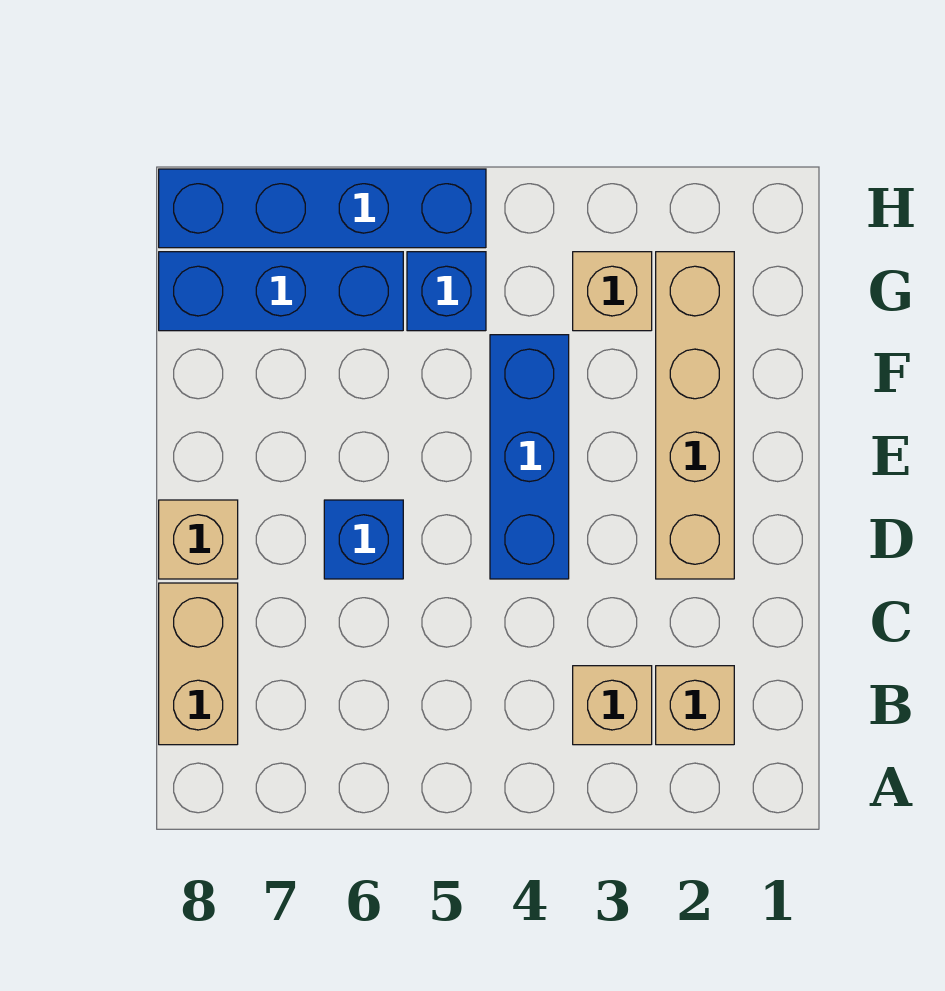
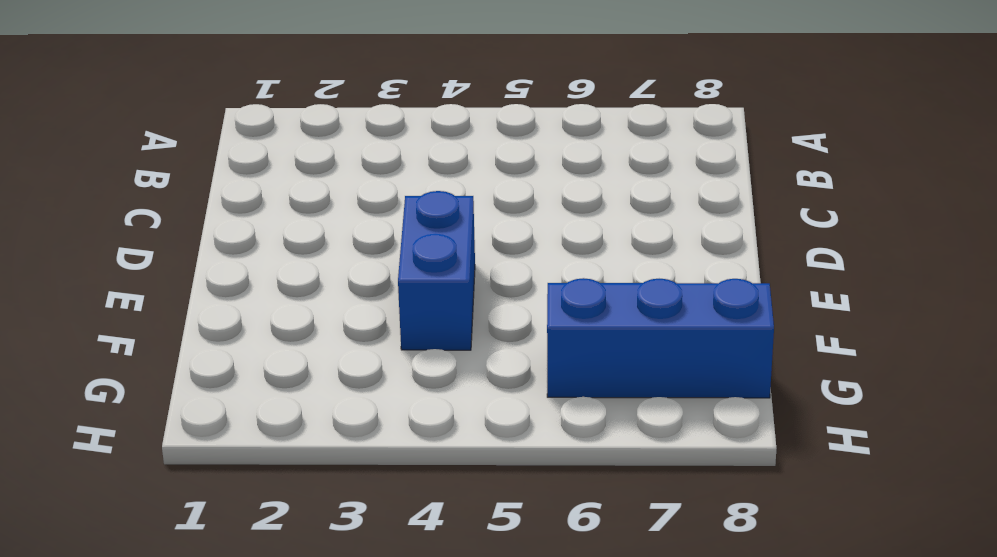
blue 1x2 brick [398,191,475,350] -> blue 1x3 brick [490,335,569,579]
none -> tan 1x1 brick [656,666,734,745]
none -> tan 1x1 brick [573,666,652,745]

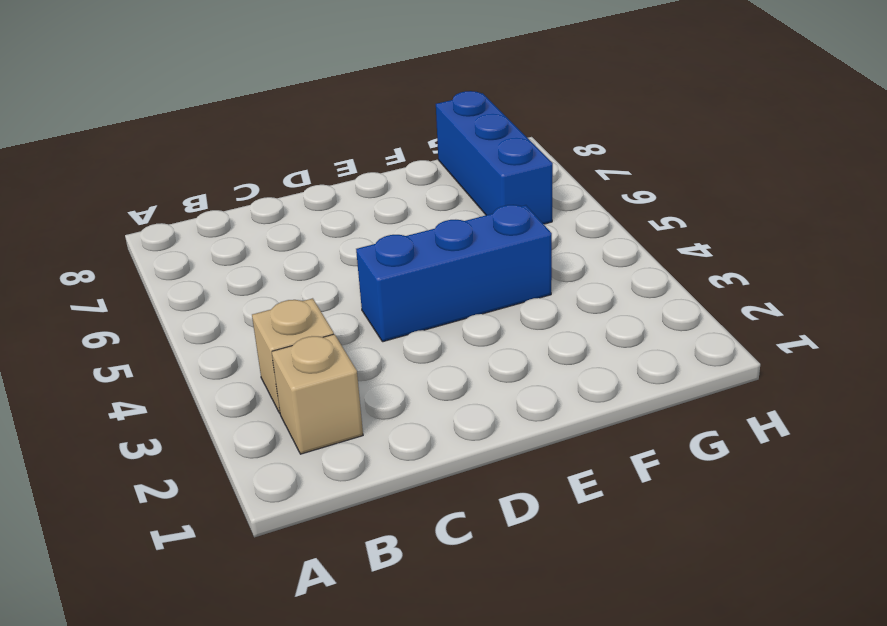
none -> tan 1x2 brick [159,583,238,745]
none -> tan 1x4 brick [656,252,734,579]

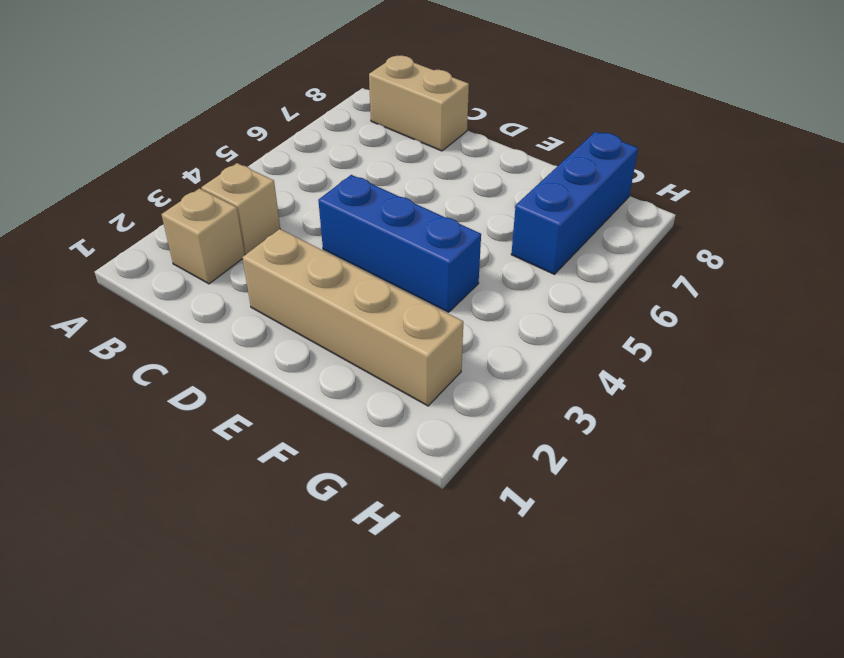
none -> blue 1x1 brick [324,500,403,579]
none -> tan 1x1 brick [159,500,238,579]

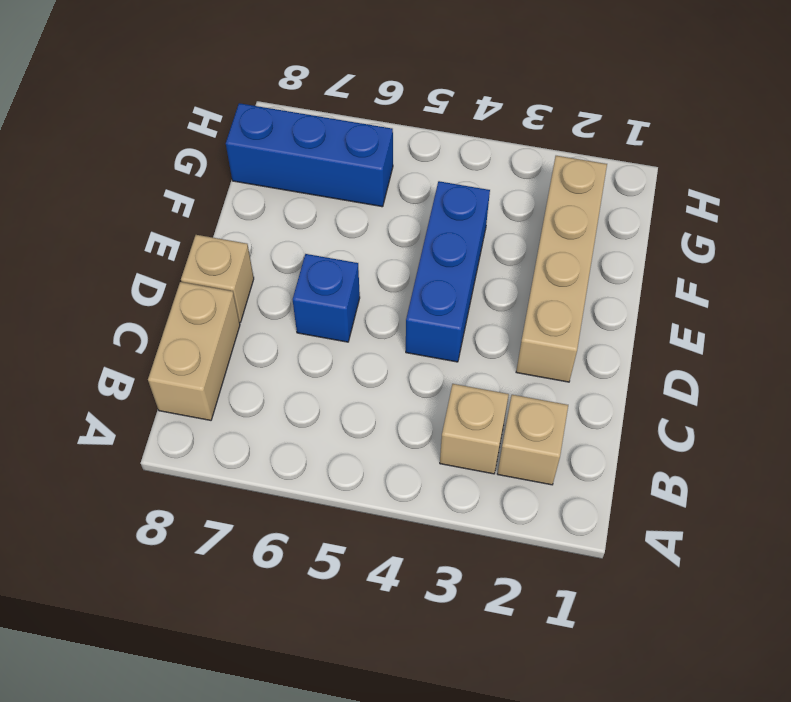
none -> tan 1x1 brick [573,252,652,331]
none -> blue 1x1 brick [407,252,486,331]

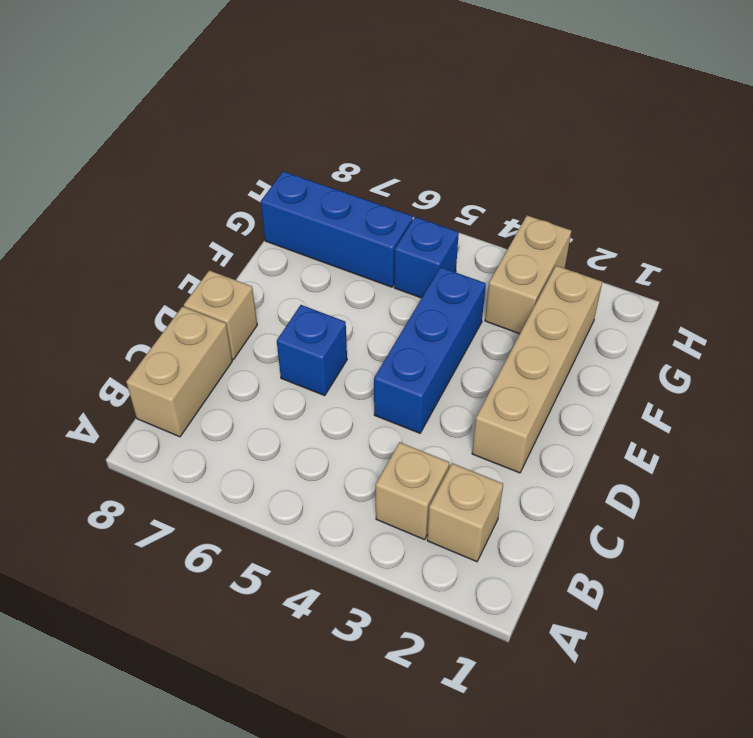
tan 1x2 brick [485,216,571,334] -> tan 1x1 brick [573,252,652,331]
none -> blue 1x4 brick [159,169,486,248]

